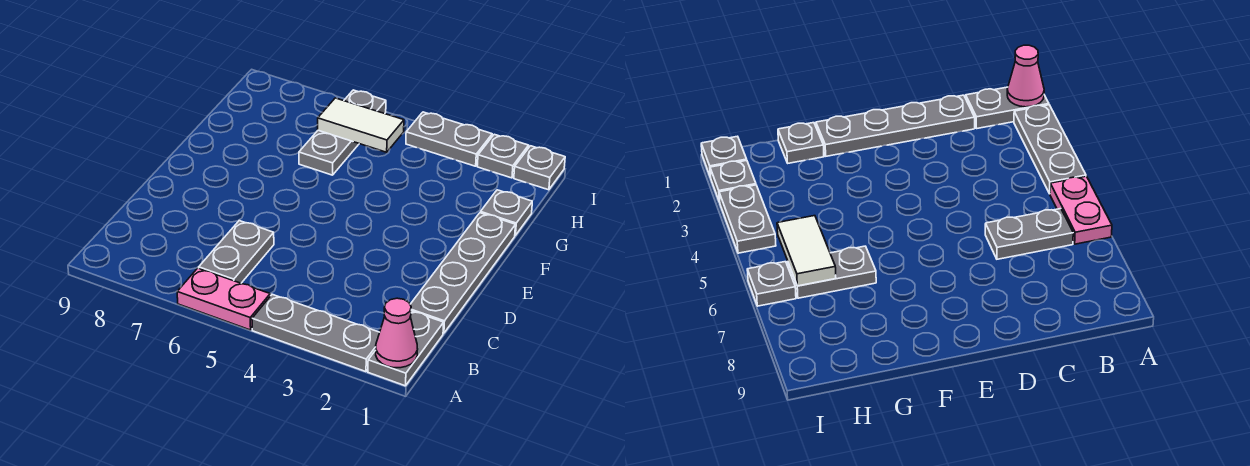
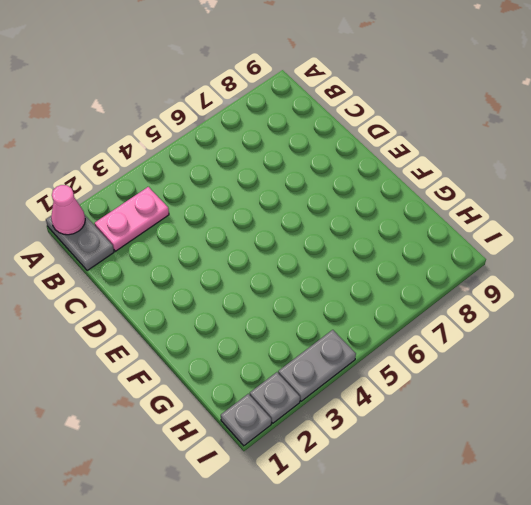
pink 1x2 plate [94,187,169,251] -> pink 1x2 plate moved to [177,268,270,330]
none -> grey 1x3 plate [252,294,380,372]
none -> grey 1x2 plate [199,221,274,283]
none -> grey 1x4 plate [410,213,515,333]

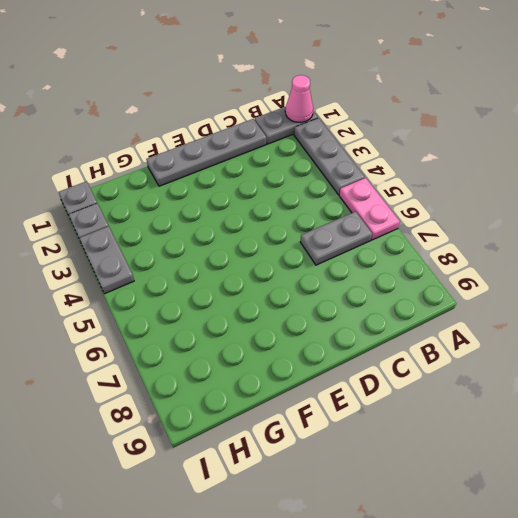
none -> grey 1x1 plate [480,190,532,235]
none -> grey 1x2 plate [299,130,359,175]
none -> grey 1x1 plate [344,90,386,114]

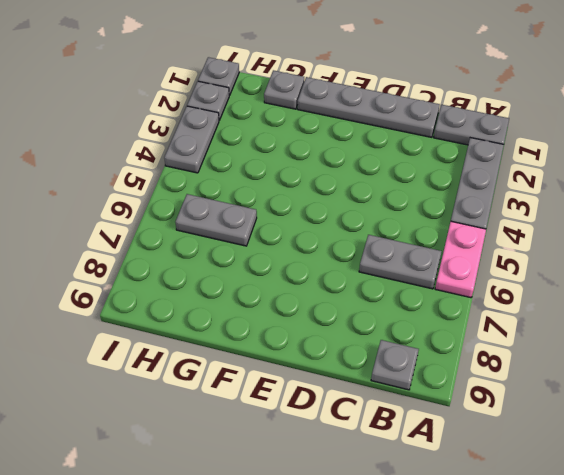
grey 1x1 plate [371,340,419,390] -> grey 1x1 plate moved to [344,90,386,114]
none -> pink 1x1 cone [376,298,418,368]
none -> white 1x2 tile [318,98,404,152]

